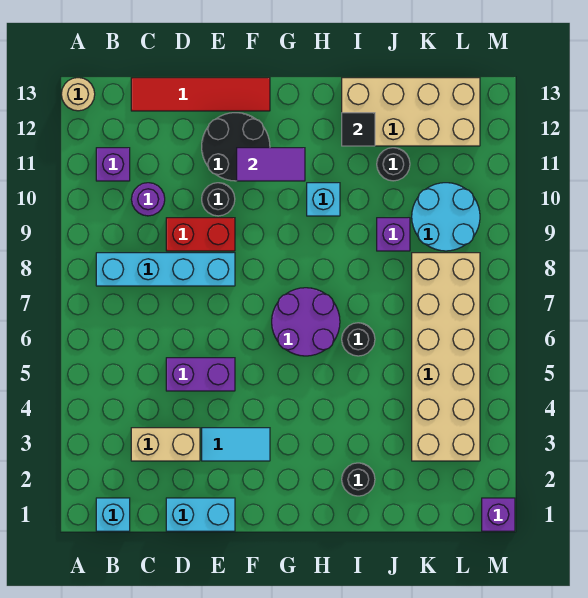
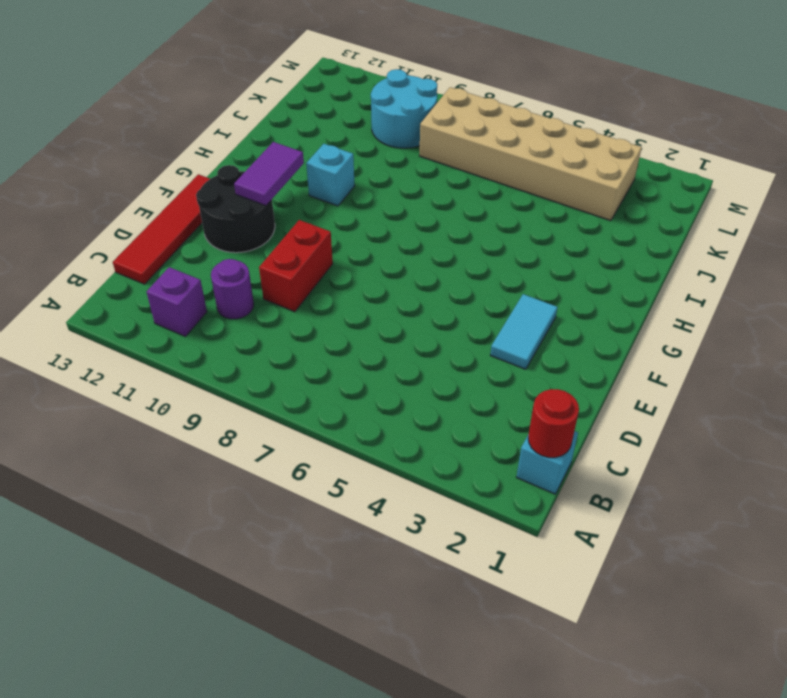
red 1x1 round brick [528,389,579,458] -> none
none -> tan 1x1 round brick [61,78,95,111]
none -> cyan 1x4 brick [96,253,235,286]
none -> tan 1x2 brick [131,428,200,461]

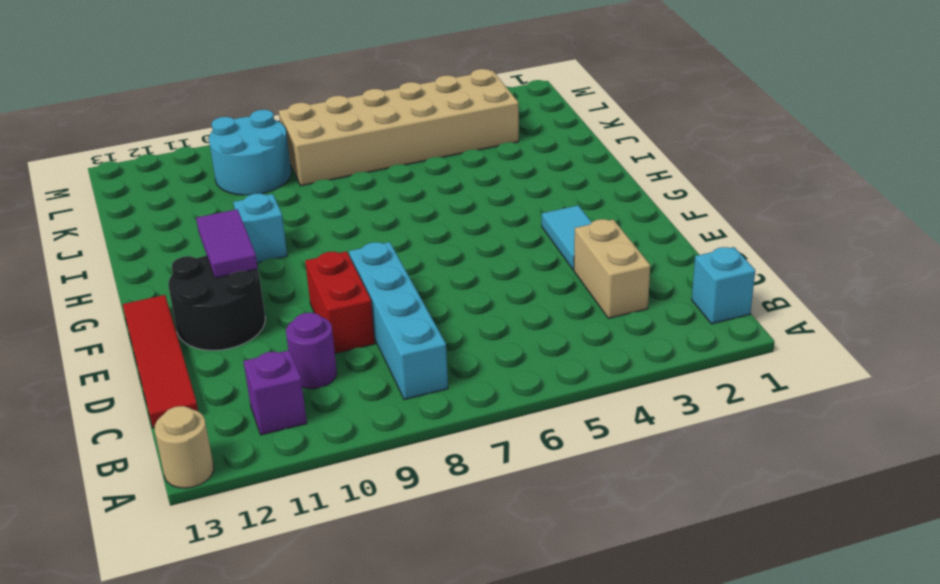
none -> cyan 1x2 brick [166,498,235,531]
none -> purple 1x2 brick [166,358,235,391]
none -> black 1x1 round brick [202,183,235,216]

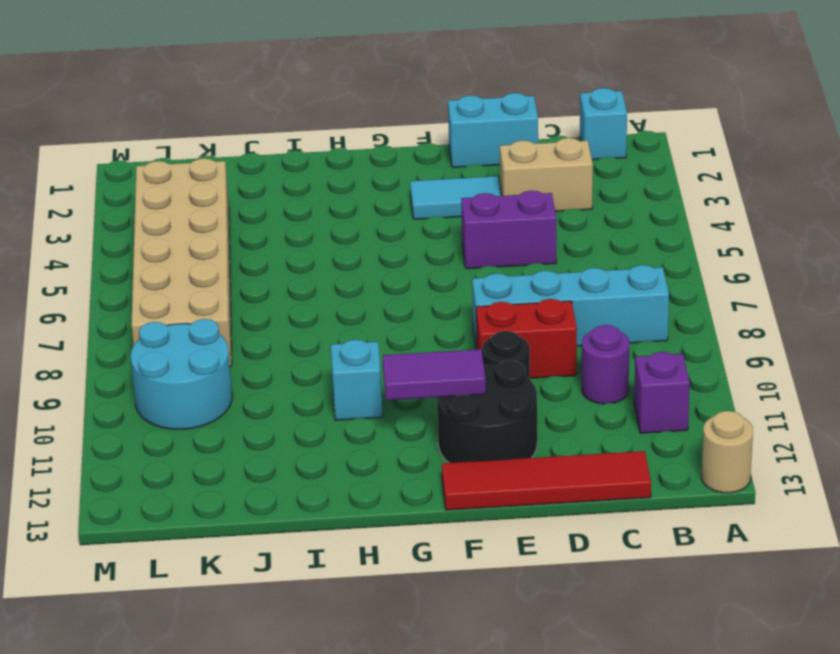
none -> purple 2x2 round brick [272,288,340,356]
none -> black 1x1 round brick [342,463,375,496]
none -> black 1x1 round brick [342,323,375,356]

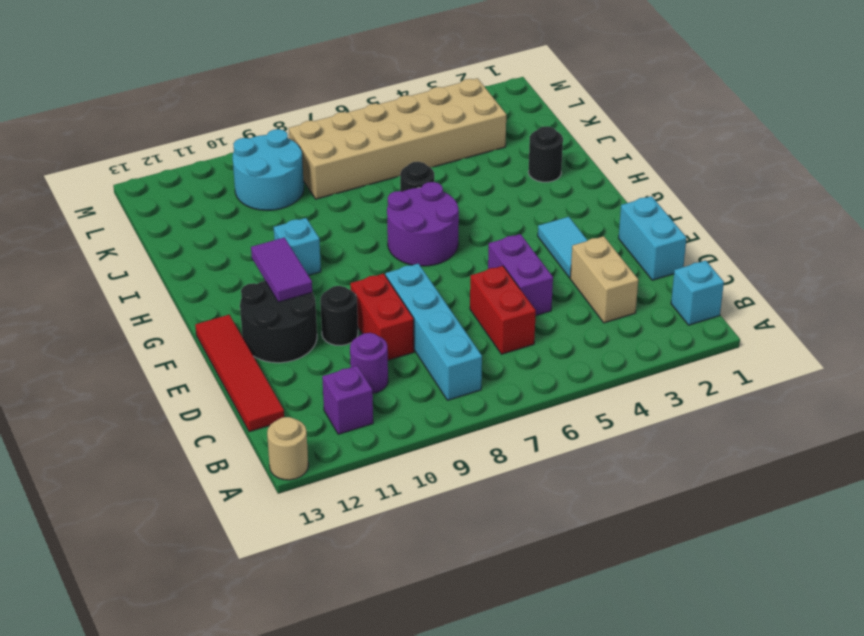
red 1x2 brick [470,266,536,354] -> none
none -> tan 2x4 brick [342,78,480,146]
none -> purple 1x1 brick [377,218,410,251]
none -> black 1x1 round brick [377,148,410,181]

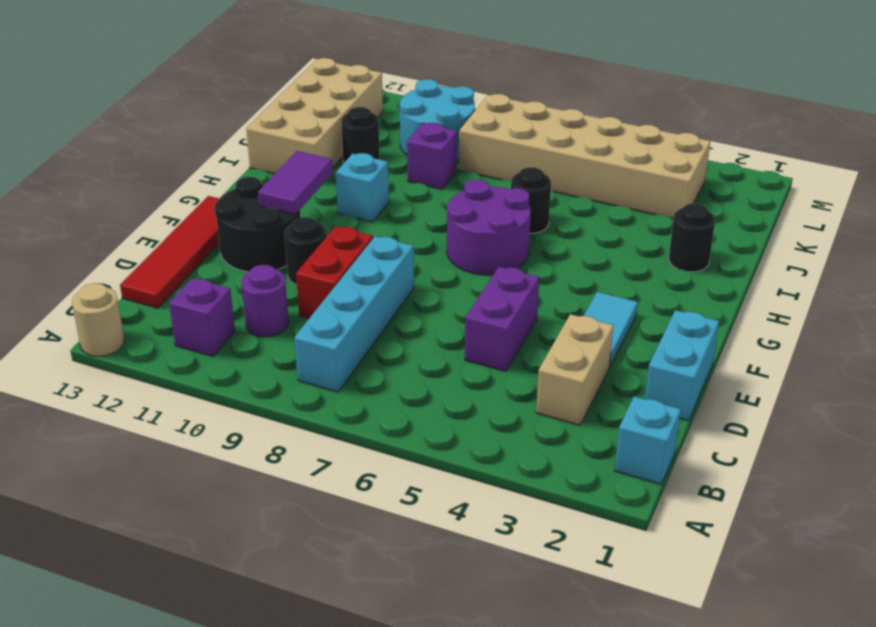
none -> purple 1x1 brick [482,498,515,531]
none -> black 1x1 tile [342,113,375,146]

